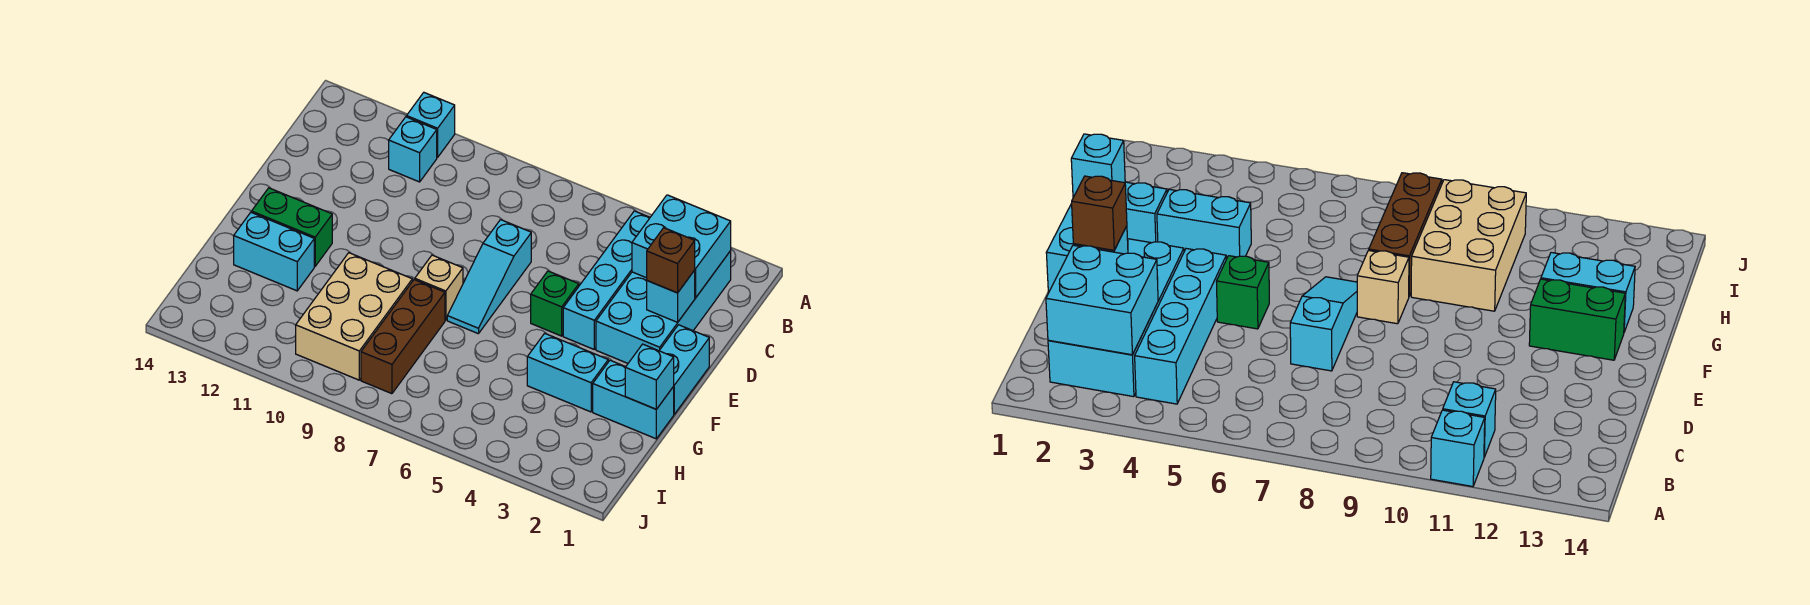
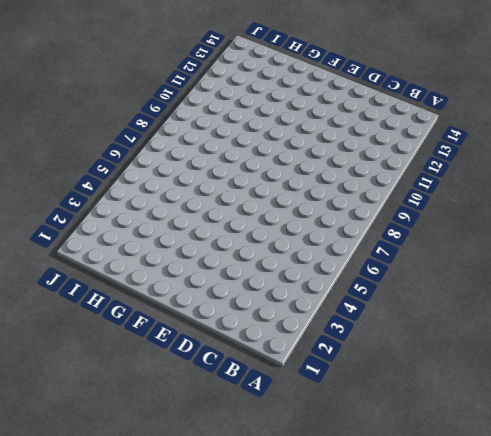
none -> cyan 1x1 brick [407,93,455,157]
none -> cyan 2x4 brick [596,251,731,363]
none -> cyan 1x4 brick [563,211,650,349]

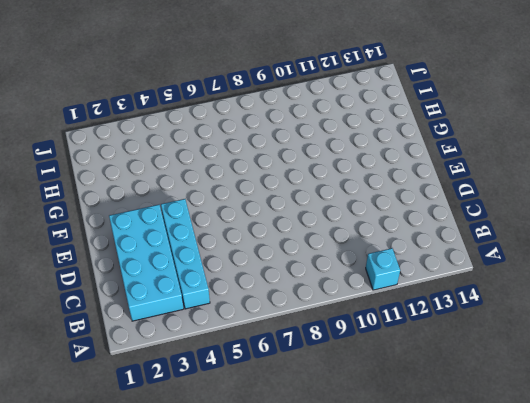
none -> cyan 1x1 brick [389,117,437,182]
none -> cyan 1x3 slope [447,220,531,334]
none -> cyan 1x2 brick [659,325,709,414]

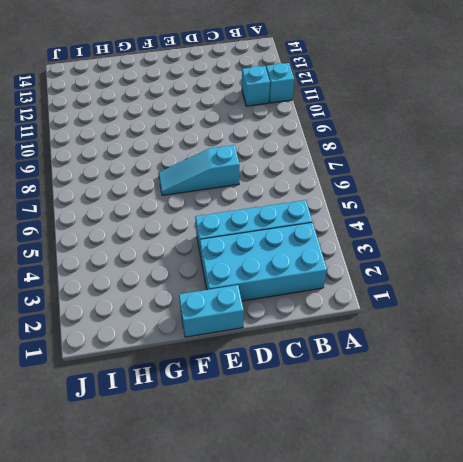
none -> green 1x1 brick [531,271,579,336]
none -> tan 1x1 brick [415,255,463,320]
none -> green 1x2 brick [252,188,332,266]

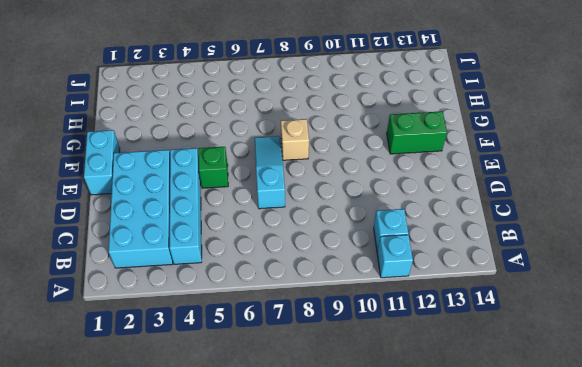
none -> cyan 1x2 brick [593,360,674,439]
none -> cyan 1x2 brick [527,333,608,412]
none -> brown 1x3 brick [361,280,445,394]

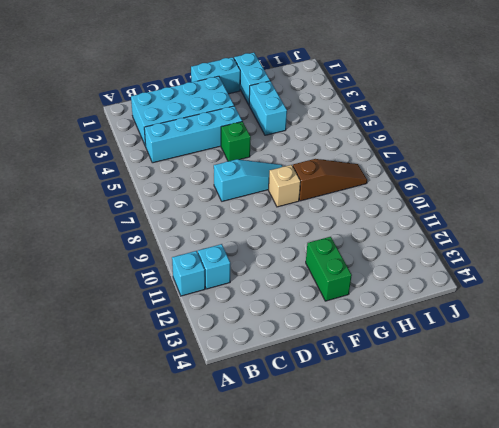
brown 1x3 slope [293,159,367,201] -> brown 1x3 brick [361,280,445,394]
none -> tan 2x3 brick [296,253,412,380]
none -> cyan 1x2 brick [234,212,314,291]
none -> cyan 2x2 brick [632,195,731,298]

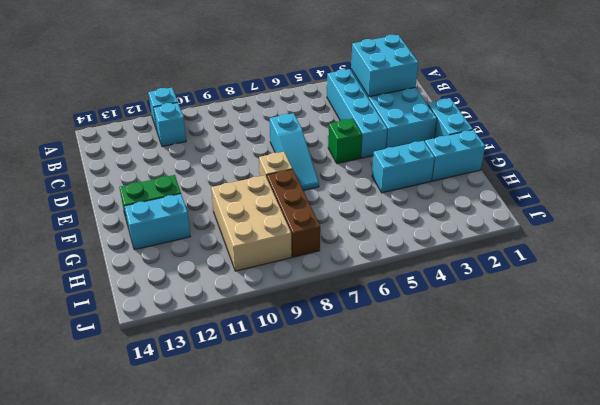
none -> cyan 1x1 brick [647,270,695,322]
none -> cyan 1x1 brick [625,344,674,409]
none -> brown 1x1 brick [647,228,695,293]

